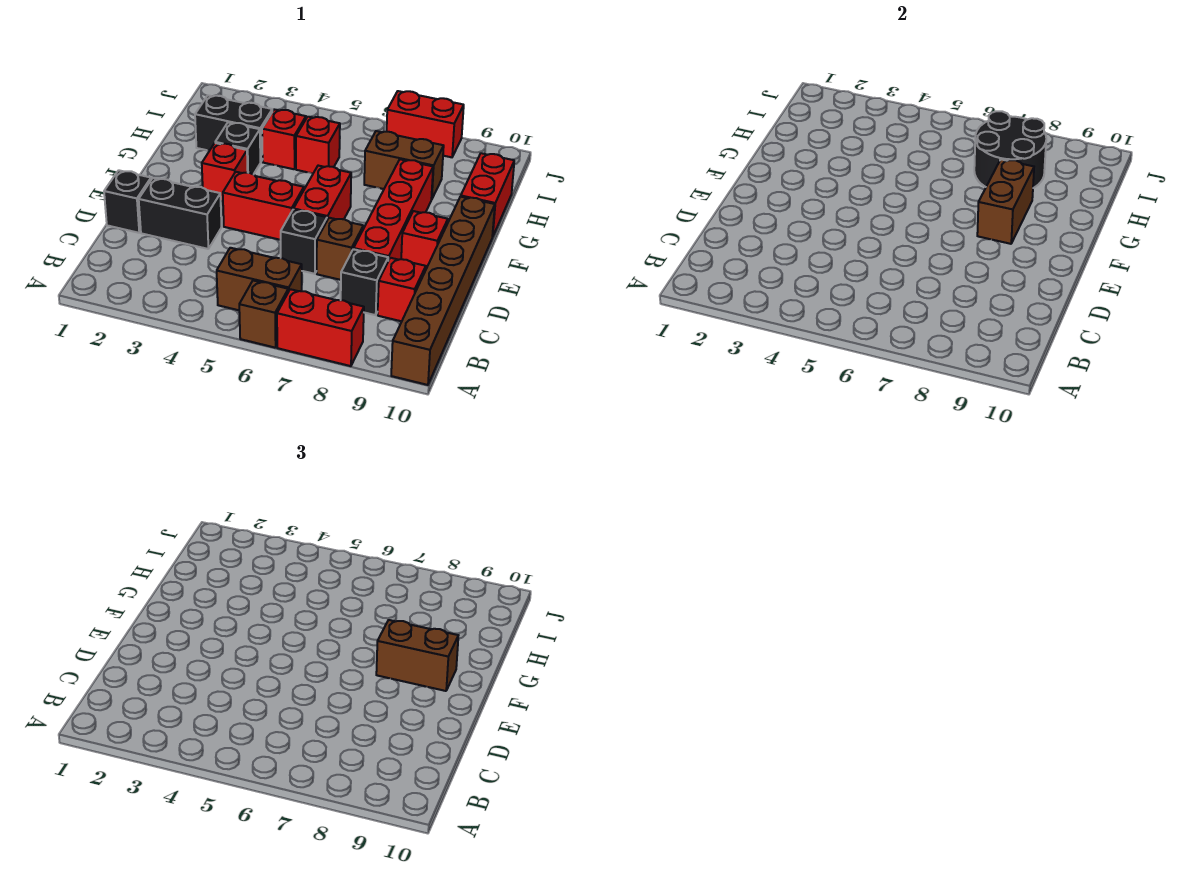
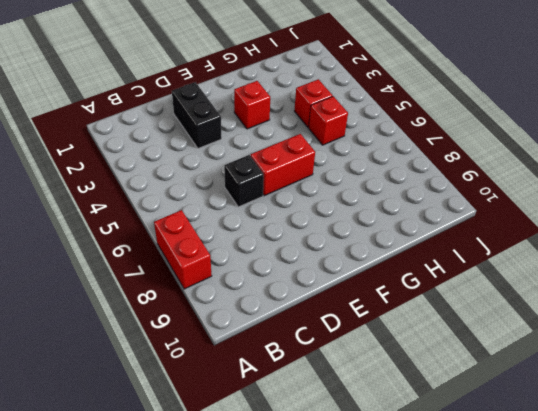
none -> brown 1x1 brick [239,281,288,348]
none -> brown 1x6 brick [391,197,495,385]
none -> brown 1x2 brick [217,248,302,310]

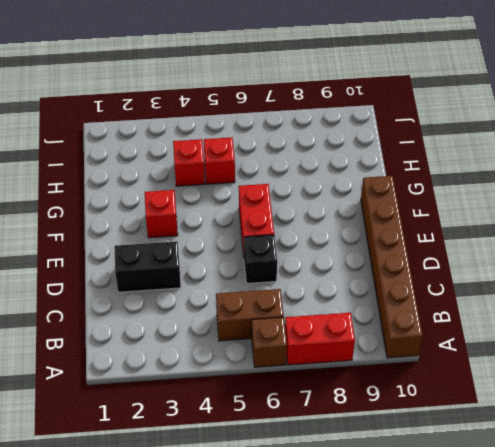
none -> black 1x1 brick [341,249,388,315]
none -> red 1x1 brick [378,258,426,321]
none -> black 1x1 brick [104,170,151,233]

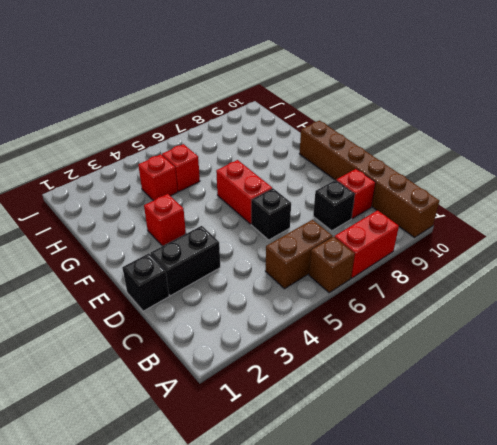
none -> brown 1x1 brick [317,218,364,280]
none -> red 1x4 brick [354,159,433,261]
none -> red 1x2 brick [223,172,304,240]

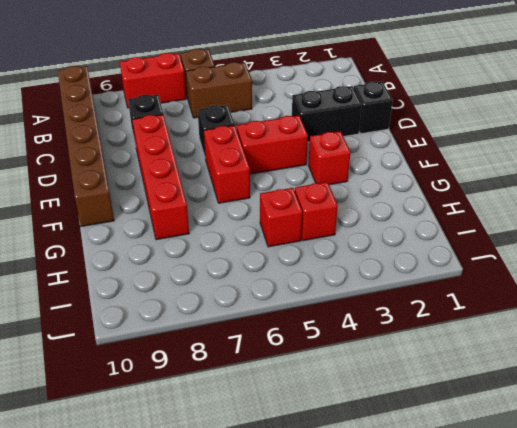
none -> red 1x1 brick [378,258,426,321]
none -> brown 1x1 brick [317,218,364,280]
none -> red 1x1 brick [401,211,448,269]

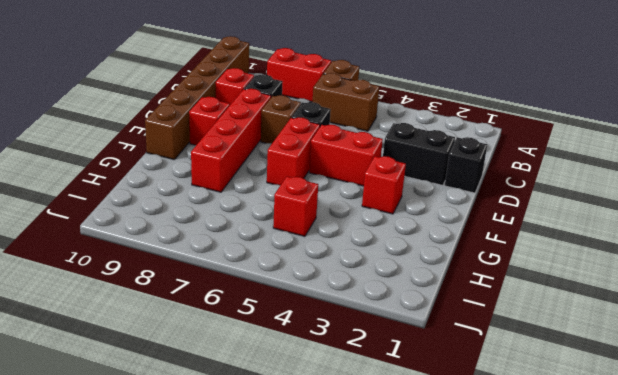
none -> black 1x1 brick [215,122,260,174]
none -> red 1x2 brick [461,153,514,237]
none -> black 1x2 brick [195,95,272,162]

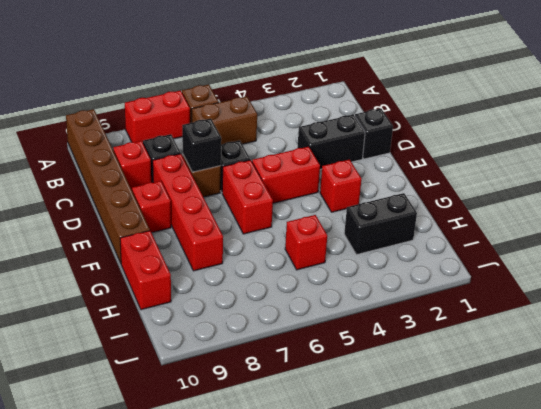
black 1x1 brick [182,119,221,172] -> black 1x1 brick moved to [215,122,260,174]
none -> red 1x1 brick [262,109,306,169]
none -> brown 1x2 brick [364,131,444,200]
none -> red 1x2 brick [387,91,464,157]

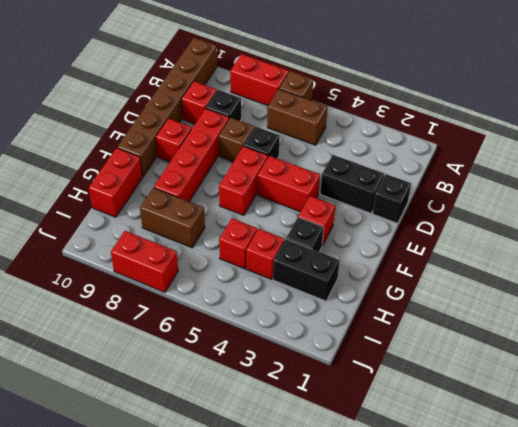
none -> brown 1x2 brick [977,159,1034,244]
none -> black 2x2 round brick [974,111,1046,188]
none -> brown 1x2 brick [376,620,458,691]

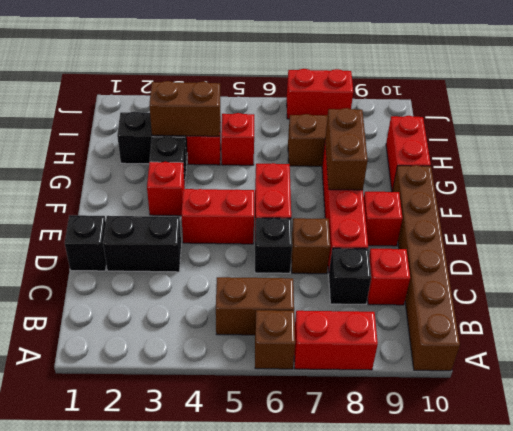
brown 1x2 brick [149,81,220,136] -> brown 1x2 brick moved to [376,620,458,691]
none -> black 2x2 round brick [974,111,1046,188]

